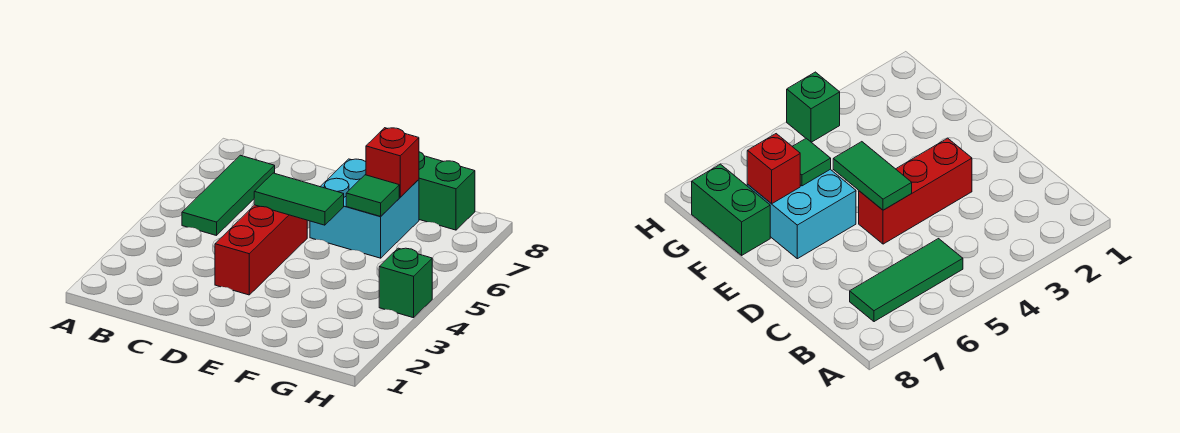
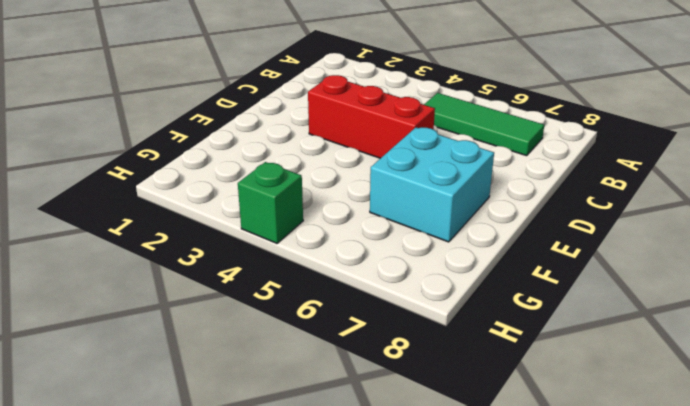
none -> green 1x2 brick [419,152,475,230]
none -> green 1x2 tile [254,173,344,225]

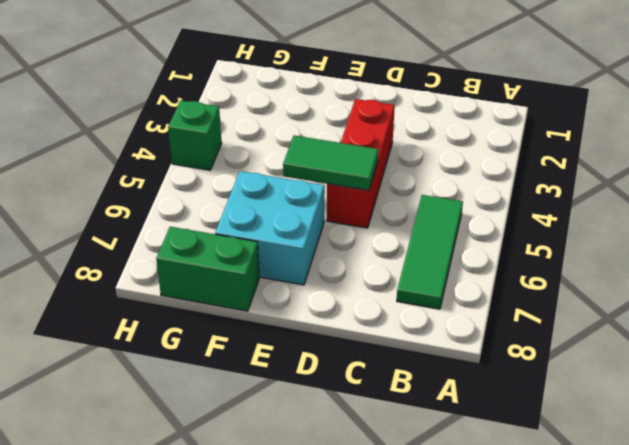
none -> green 1x1 tile [346,175,399,216]
none -> red 1x1 brick [366,128,419,197]

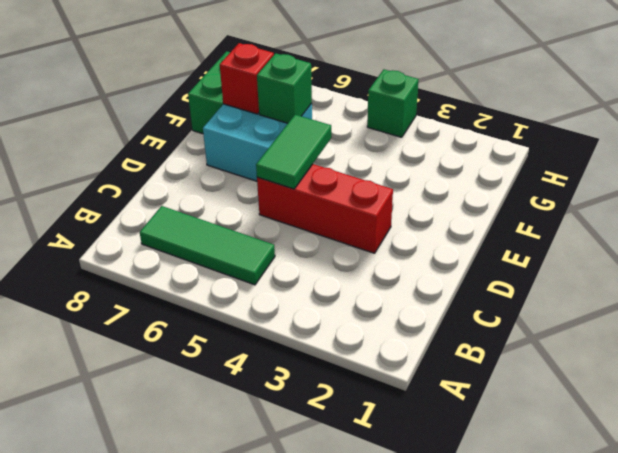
green 1x1 brick [257,53,312,123] -> green 1x1 tile [346,175,399,216]

